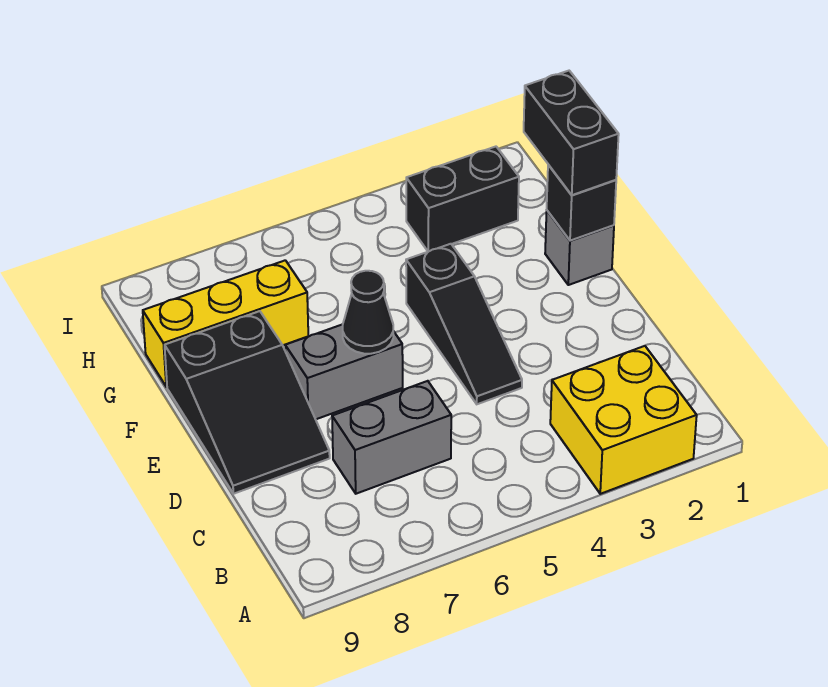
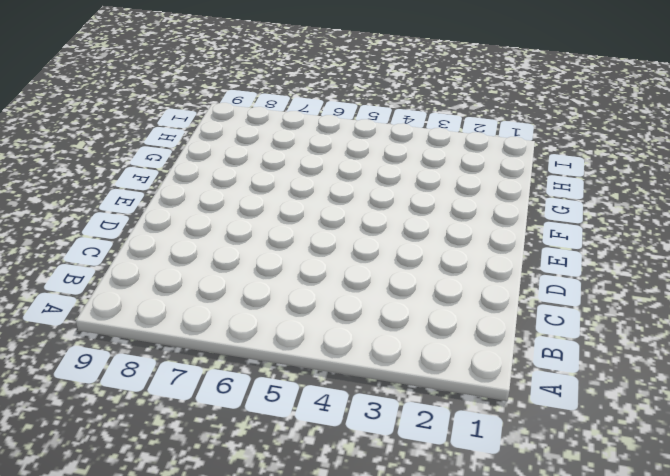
none -> yellow 2x2 brick [550,346,697,494]
none -> grey 1x2 brick [332,381,451,494]

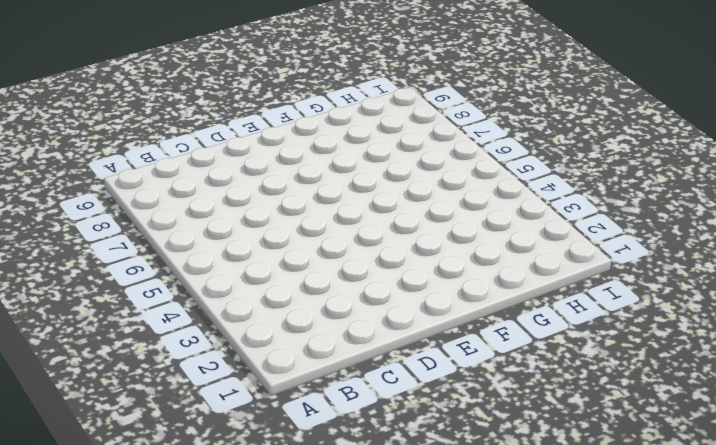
none -> yellow 2x2 brick [550,346,697,494]
none -> grey 1x2 brick [332,381,451,494]

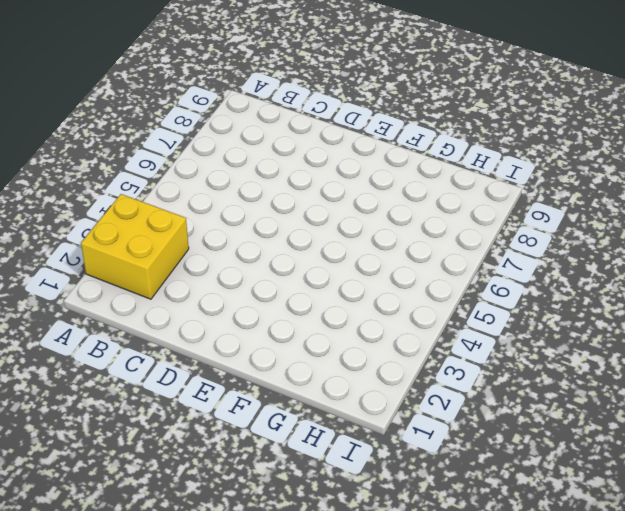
none -> grey 1x2 brick [332,381,451,494]
none -> black 1x3 slope [406,244,522,404]

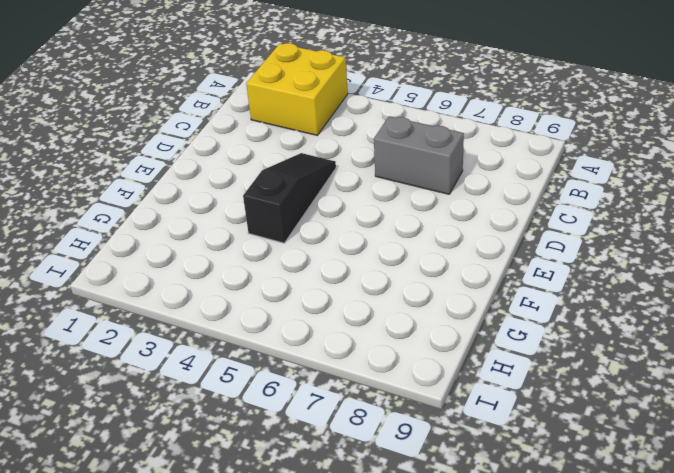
none -> black 2x3 slope [165,311,330,494]
none -> grey 1x2 brick [285,324,403,419]

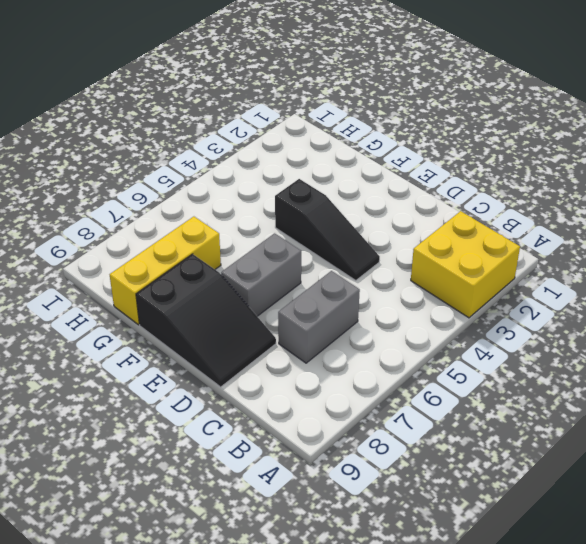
none -> grey 1x1 brick [545,211,614,285]
none -> black 1x2 brick [406,147,519,252]

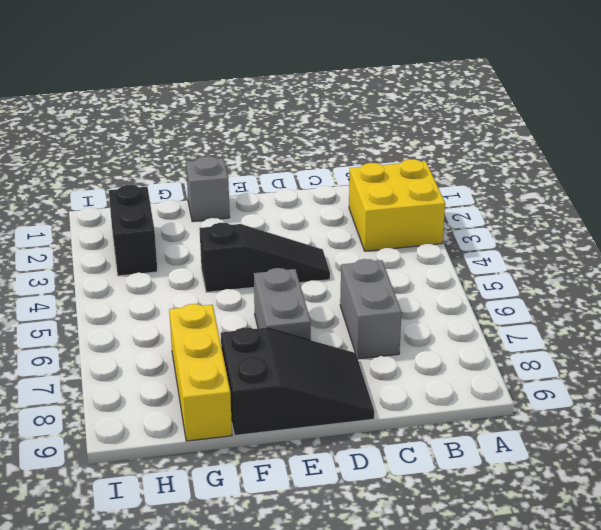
none -> black 1x1 cone [343,271,393,354]
none -> black 1x1 brick [547,165,616,241]

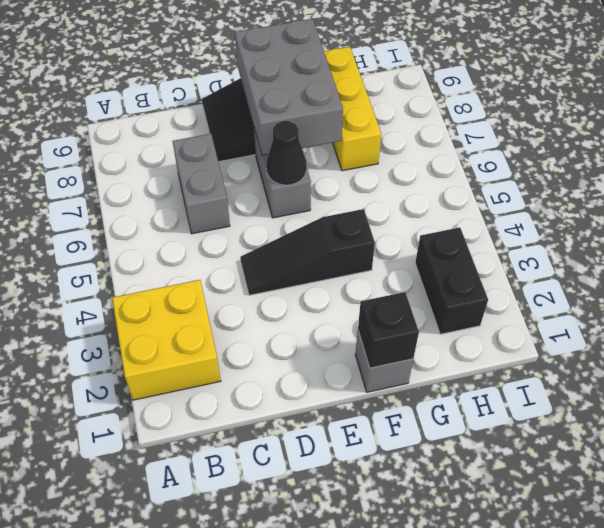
grey 2x3 brick [235,19,343,156] -> none
none -> black 1x2 brick [524,71,619,195]

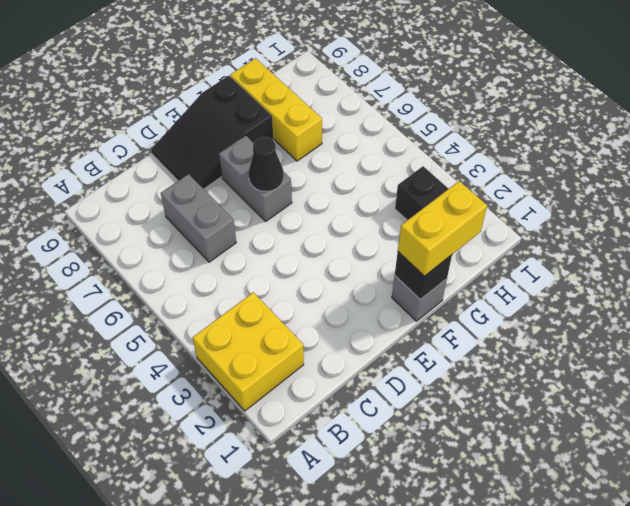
yellow 1x2 brick [398,181,487,276] -> black 1x2 brick [524,71,619,195]
none -> black 1x3 slope [406,244,522,404]

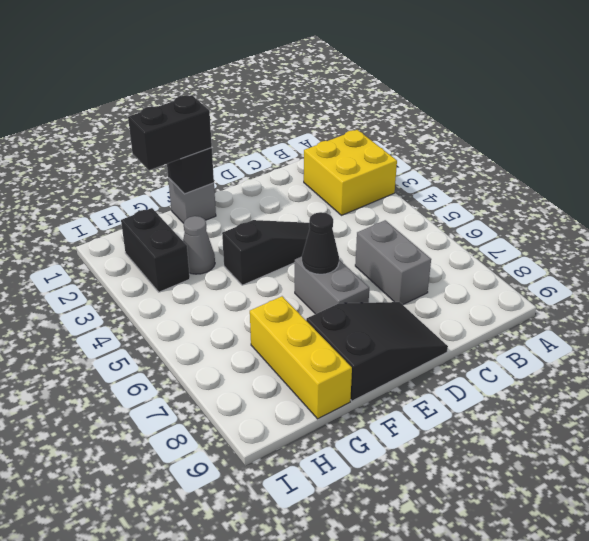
grey 1x1 cone [183,216,215,274] -> none

